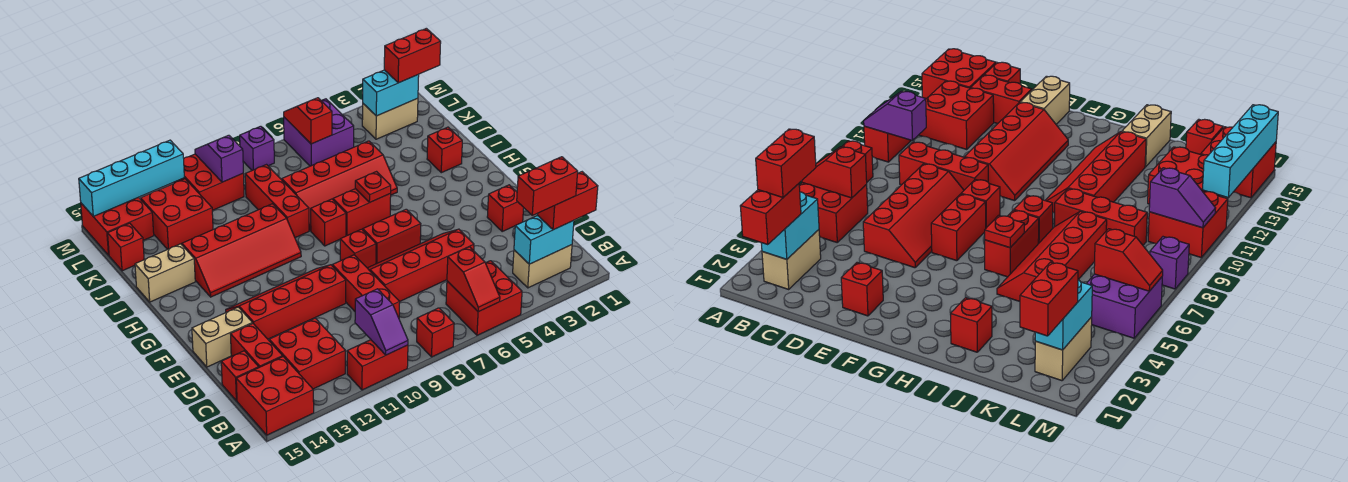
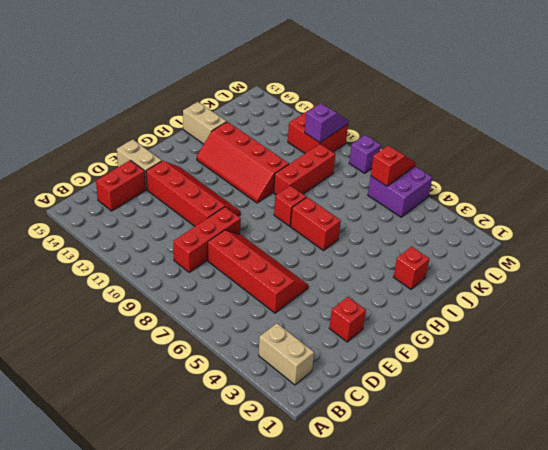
none -> red 2x2 brick [446,261,522,335]
none -> red 1x1 brick [417,308,454,357]
none -> red 1x2 brick [347,340,408,390]
none -> red 2x2 brick [236,357,314,435]

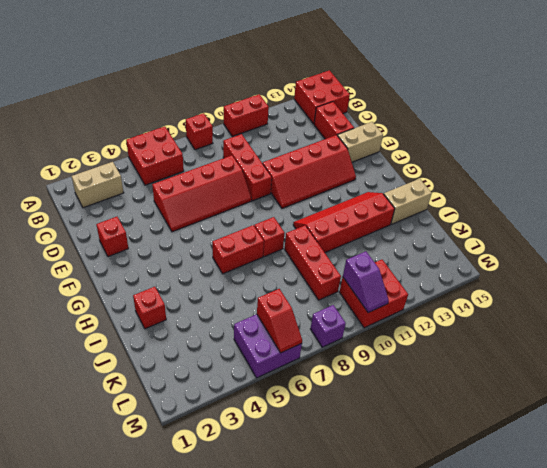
none -> red 2x2 brick [269,318,345,389]
none -> red 1x1 brick [221,351,259,401]
none -> red 1x2 brick [363,209,421,264]
none -> red 1x1 brick [340,229,376,268]

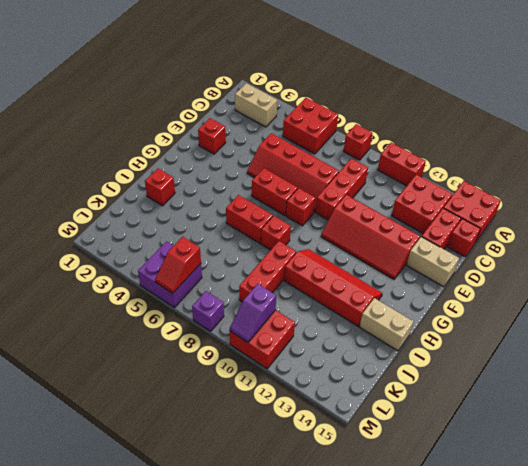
none -> red 2x4 slope [282,141,397,231]
none -> red 2x2 brick [140,179,213,249]
none -> red 1x1 brick [108,223,144,271]
none -> tan 1x2 brick [362,98,418,139]

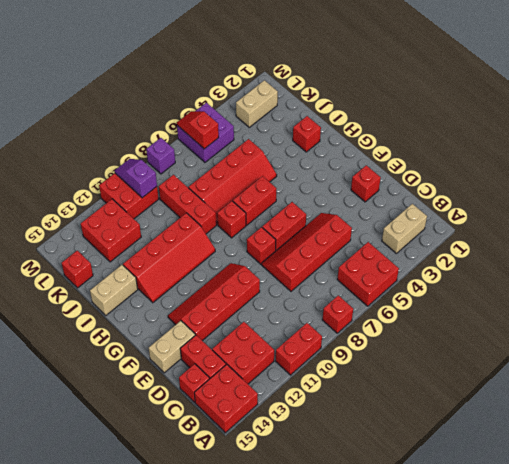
none -> red 1x3 brick [332,255,400,318]
none -> red 2x2 brick [81,197,154,255]
none -> red 1x2 slope [447,247,500,312]
none -> purple 1x2 slope [355,289,408,355]

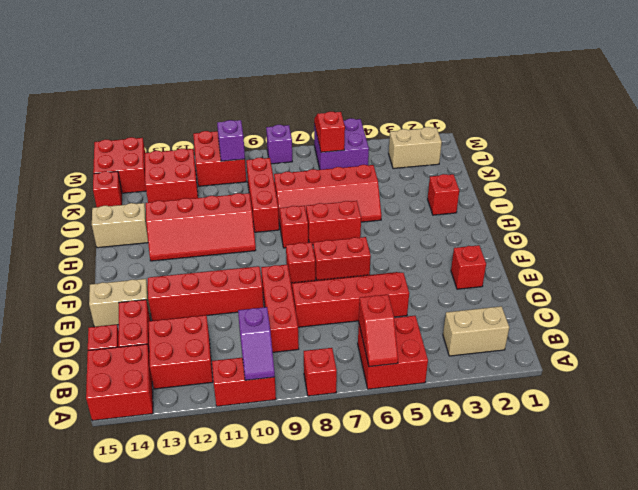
none -> cyan 1x2 brick [514,215,574,264]
none -> red 1x1 plate [355,172,391,203]
none -> cyan 1x2 brick [363,70,419,116]
none -> cyan 1x4 brick [79,140,184,216]

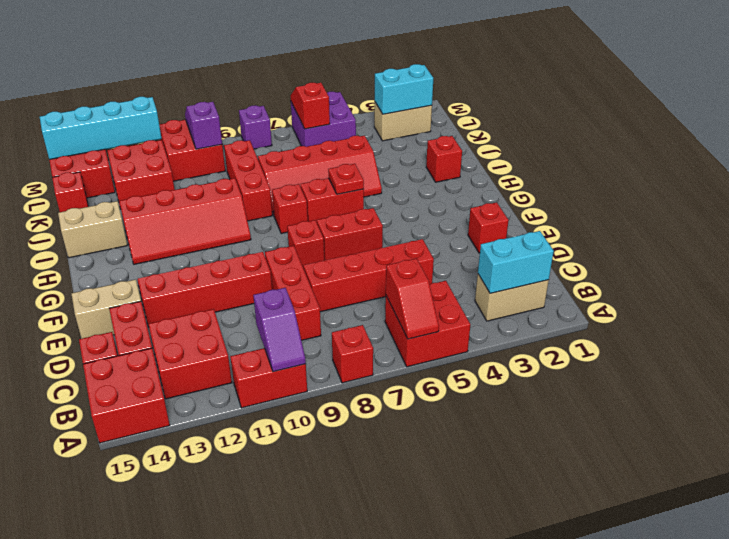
none -> red 1x2 brick [538,172,598,230]
none -> red 1x2 brick [384,28,441,83]
none -> red 1x2 brick [517,157,578,215]

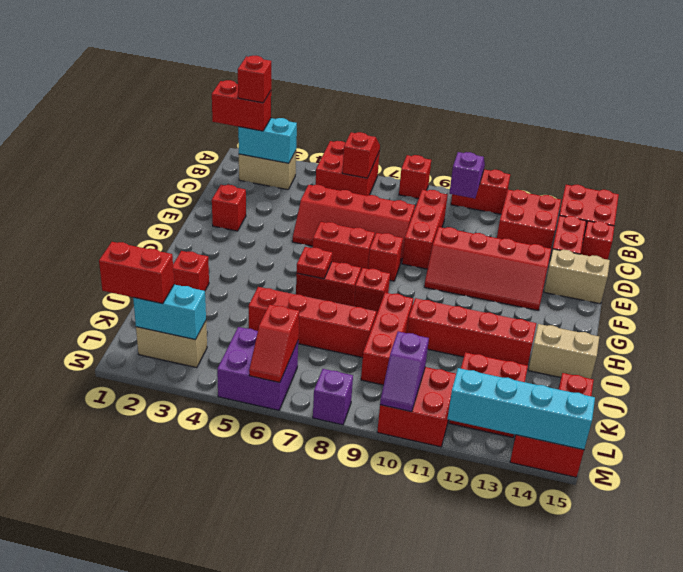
red 1x1 brick [238,56,271,103] -> red 1x2 brick [517,157,578,215]

